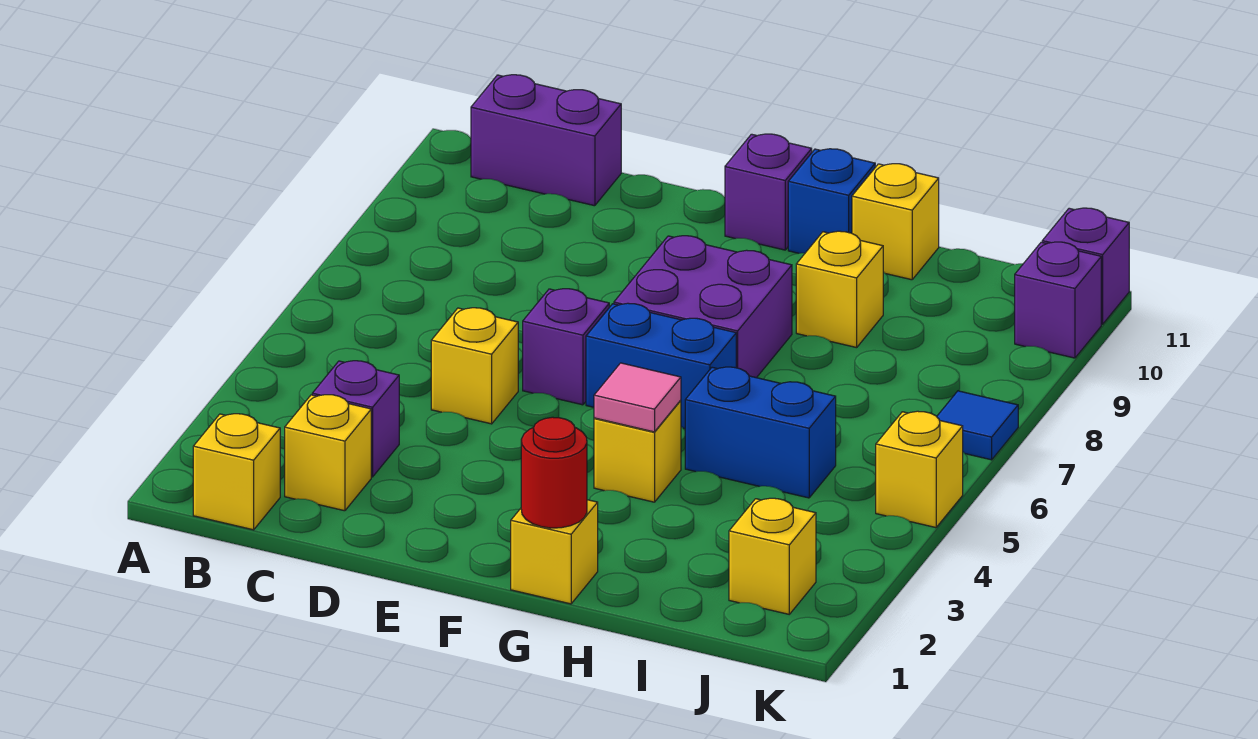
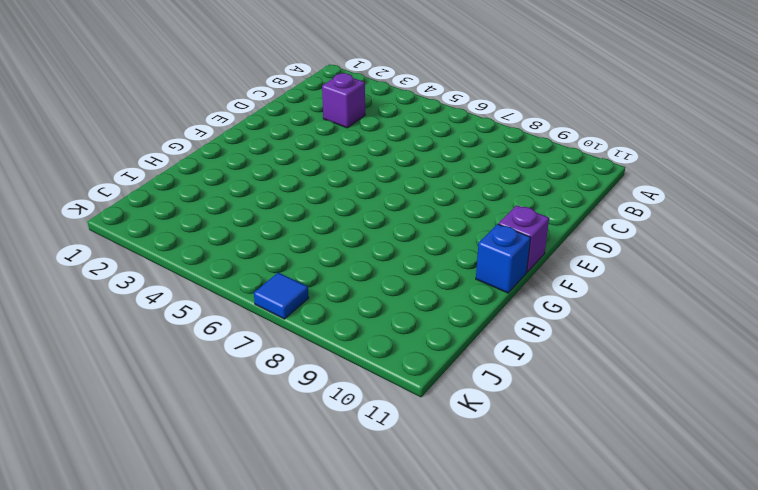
none -> yellow 1x1 brick [193,414,280,530]
none -> purple 1x2 brick [471,75,621,206]
none -> yellow 1x1 brick [285,395,371,511]

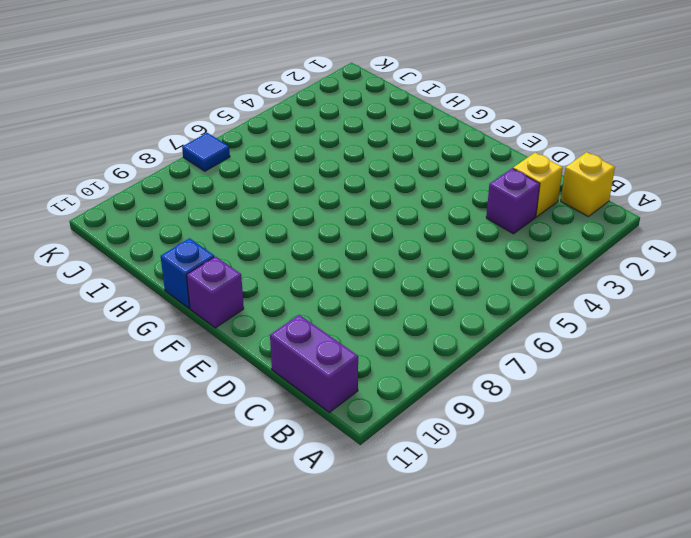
none -> yellow 1x1 brick [431,308,518,424]
none -> purple 1x1 brick [523,289,609,405]
none -> blue 1x2 brick [586,303,736,429]

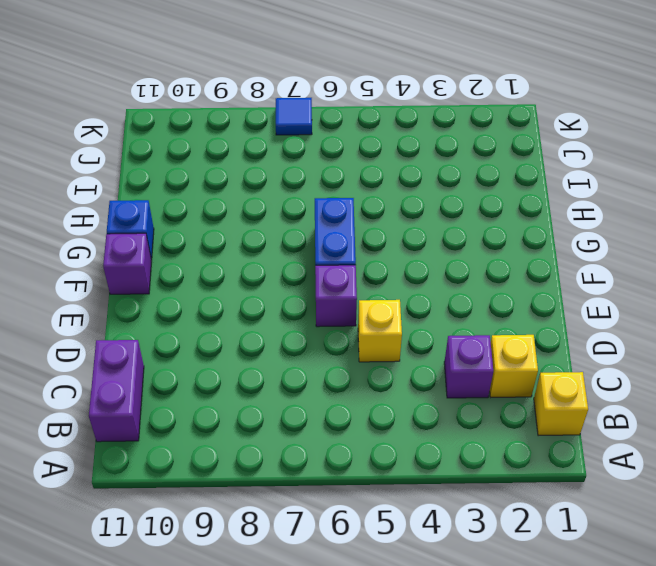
none -> purple 2x2 brick [614,236,792,378]
none -> yellow 1x1 brick [511,500,598,604]
none -> yellow 1x1 brick [594,400,681,502]

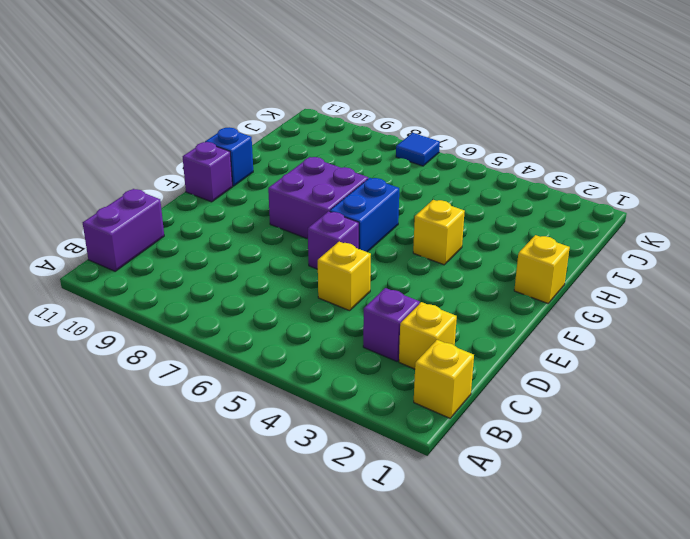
none -> blue 1x2 brick [685,367,836,498]
none -> yellow 1x1 brick [796,231,883,348]
none -> yellow 1x1 brick [852,164,939,280]

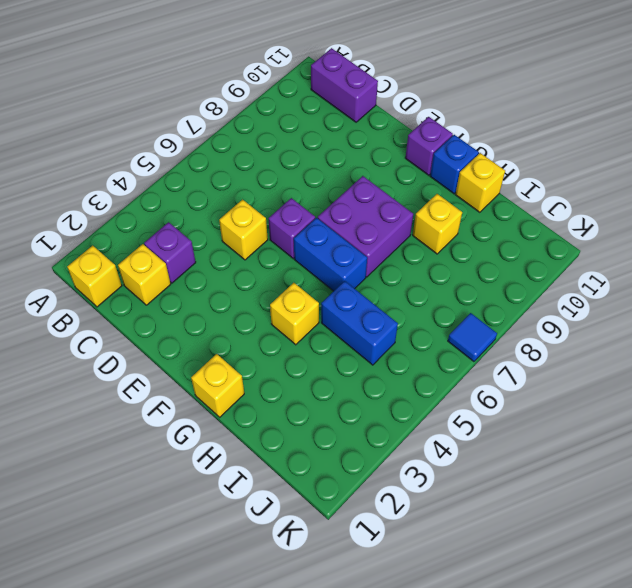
none -> yellow 1x1 brick [729,498,816,614]
none -> yellow 1x1 brick [876,411,963,528]
none -> purple 1x1 brick [1015,242,1101,358]

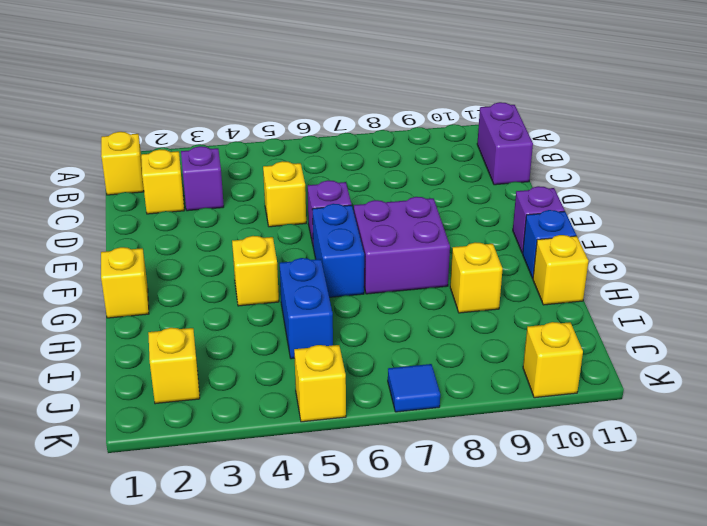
yellow 1x1 brick [523,322,583,398] -> purple 1x1 brick [1015,242,1101,358]
none -> purple 1x1 brick [1042,208,1129,324]
none -> red 1x1 round brick [521,417,587,528]
none -> pink 1x1 tile [594,363,681,432]

